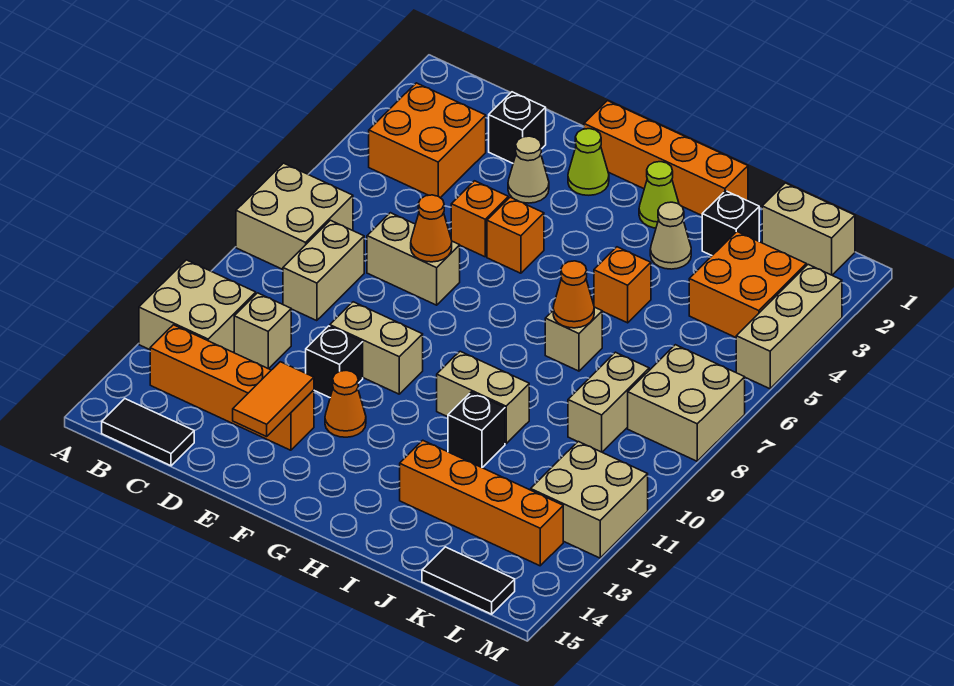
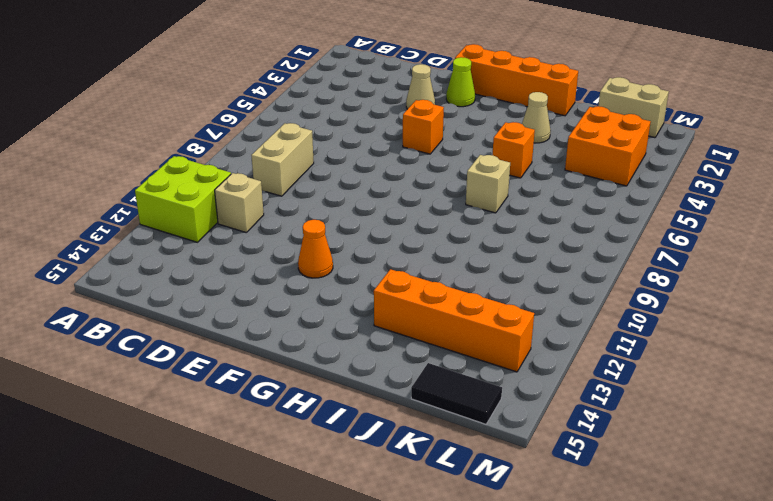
lime 2x2 brick [135,156,231,242] -> tan 2x2 brick [139,260,256,352]
none -> tan 2x2 brick [236,163,353,269]
none -> orange 2x2 brick [369,83,486,198]
none -> orange 1x4 brick [150,325,314,450]
none -> black 1x2 tile [102,399,194,466]

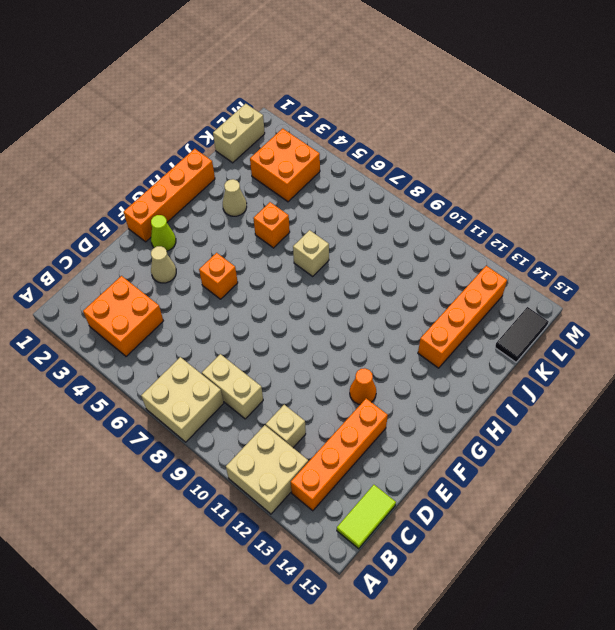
lime 1x2 tile [337,485,396,549] -> black 1x2 tile [102,399,194,466]
none -> black 1x1 brick [489,92,546,163]
none -> tan 1x2 brick [367,213,460,305]
none -> orange 1x1 brick [451,181,508,257]
none -> tan 1x2 brick [330,302,423,394]

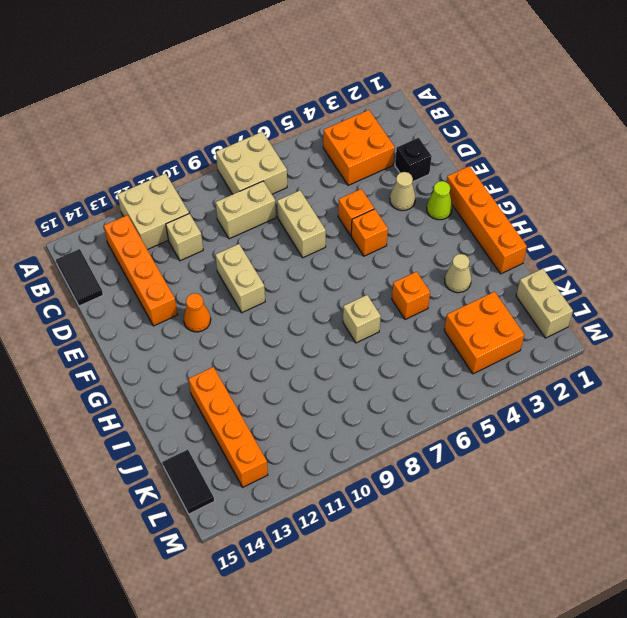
none -> black 1x1 brick [306,326,363,398]
none -> lime 1x1 cone [639,162,679,228]
none -> tan 1x2 brick [437,351,529,444]
none -> black 1x1 brick [448,392,505,468]

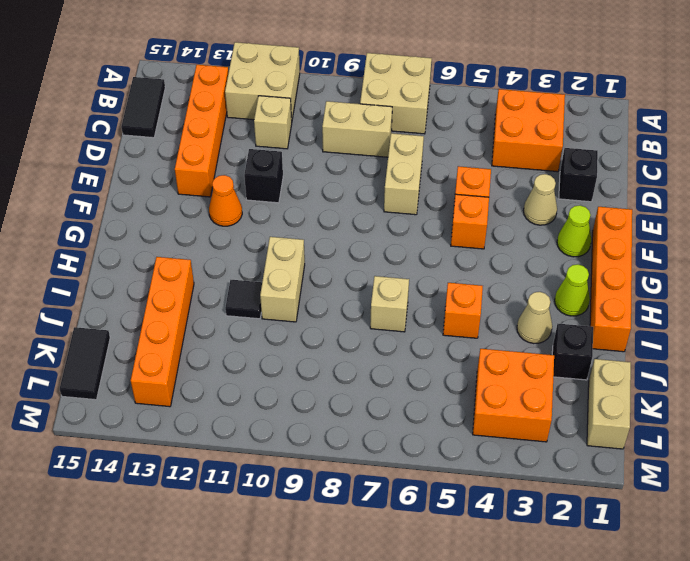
black 1x1 tile [225,280,262,319] -> black 1x1 brick [448,392,505,468]
none -> tan 1x2 brick [330,302,423,394]
none -> tan 1x2 brick [568,352,649,452]
none -> tan 2x2 brick [628,345,745,461]
none -> tan 2x2 brick [531,442,648,558]

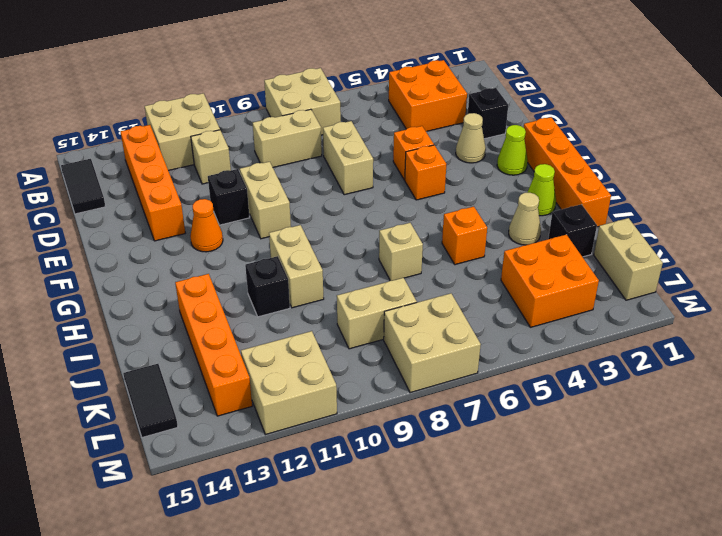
none -> tan 1x3 brick [736,265,842,389]
none -> orange 1x1 cone [411,195,452,262]
none -> orange 1x2 tile [233,362,314,437]
none -> orange 1x1 cone [553,261,594,328]

